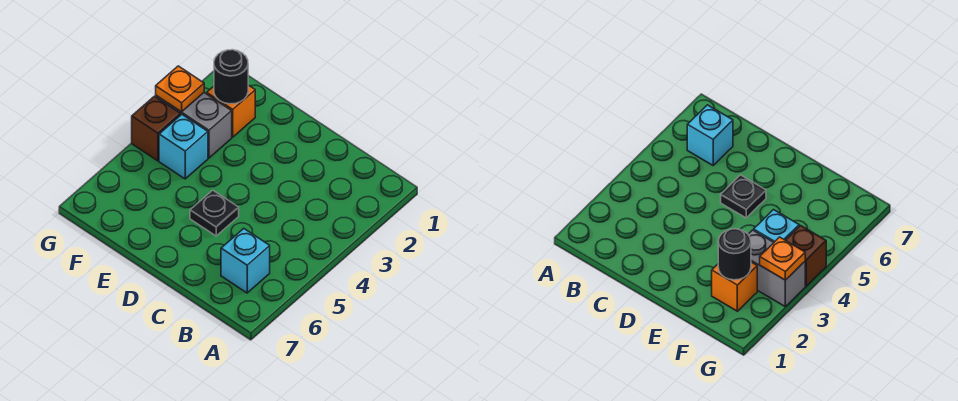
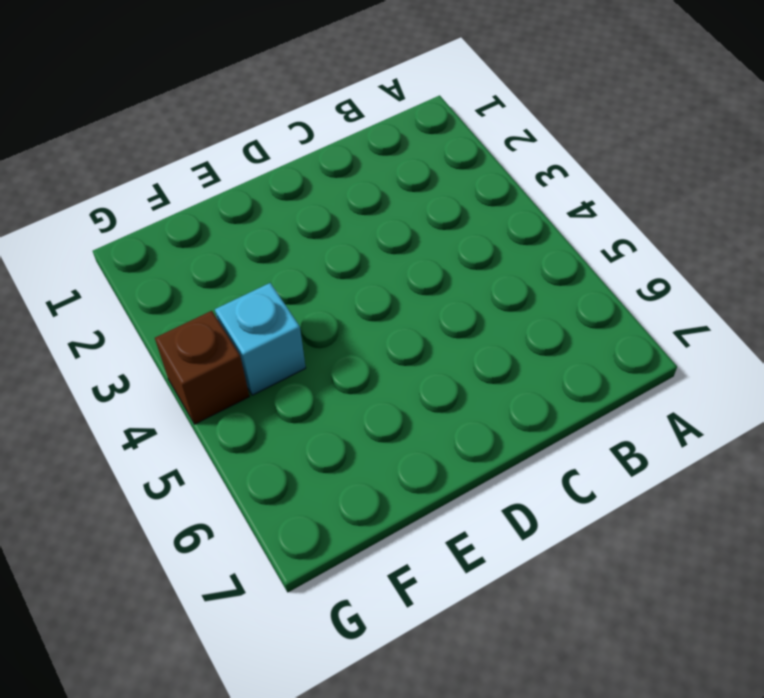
none -> cyan 1x1 brick [221,228,270,293]
none -> black 1x1 plate [190,190,239,236]

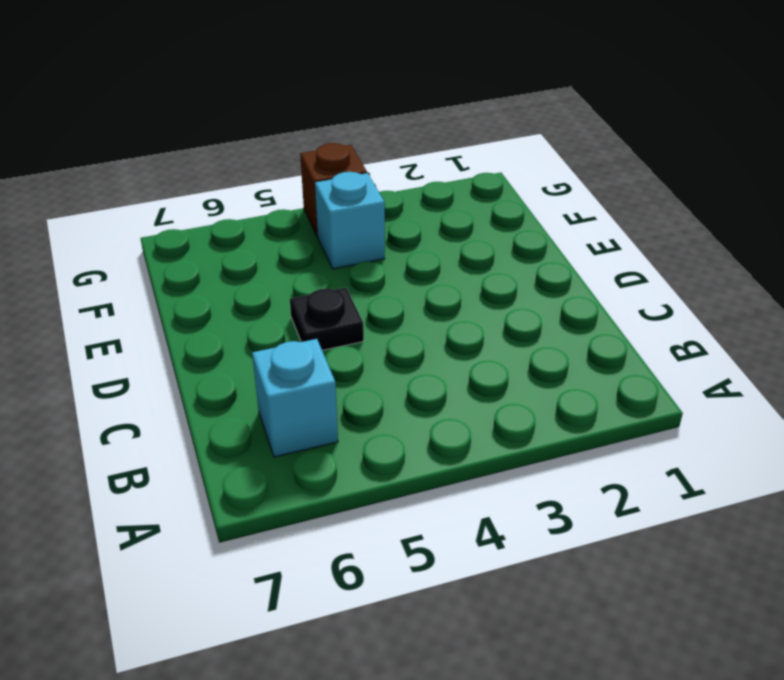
none -> orange 1x1 brick [207,85,255,137]
none -> grey 1x2 brick [156,93,232,158]

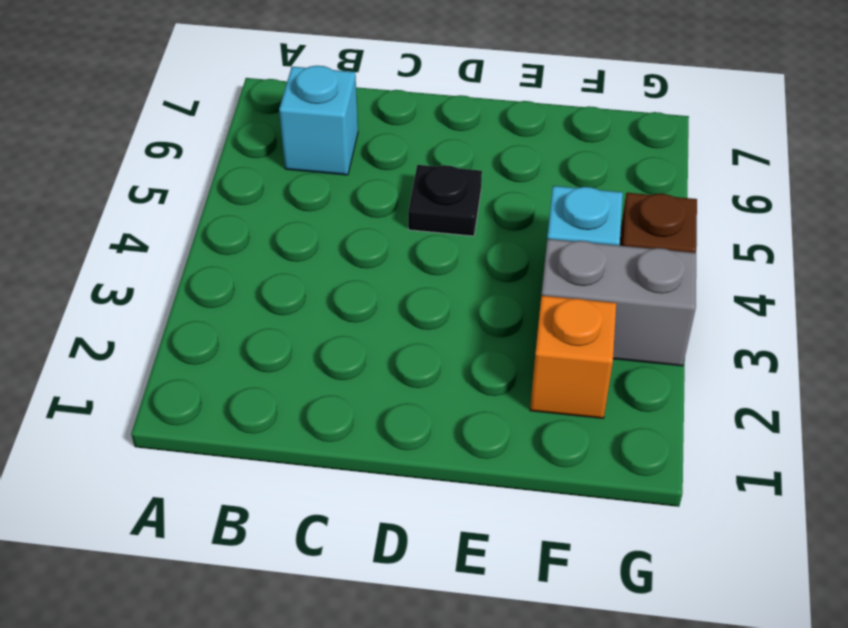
none -> black 1x1 round brick [214,50,248,104]
none -> orange 1x1 plate [156,66,204,112]

